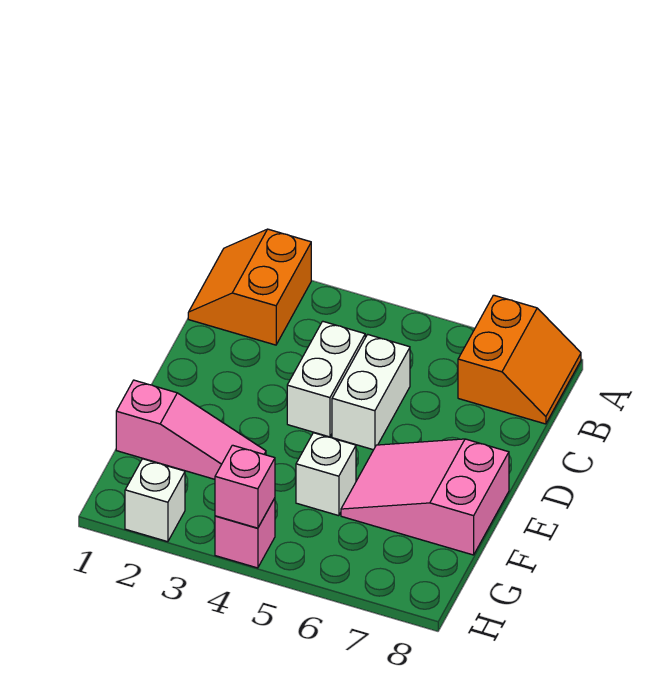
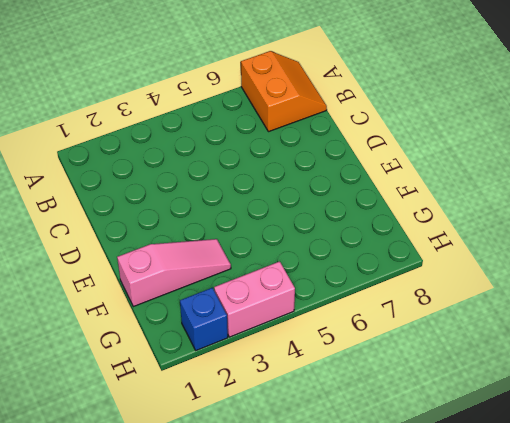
blue 1x1 brick [180,288,228,350] -> white 1x1 brick [125,459,185,542]
pink 1x2 brick [214,261,295,337] -> pink 1x1 brick [215,498,275,568]
none -> orange 2x2 slope [188,229,311,345]
none -> white 1x2 brick [287,321,365,437]

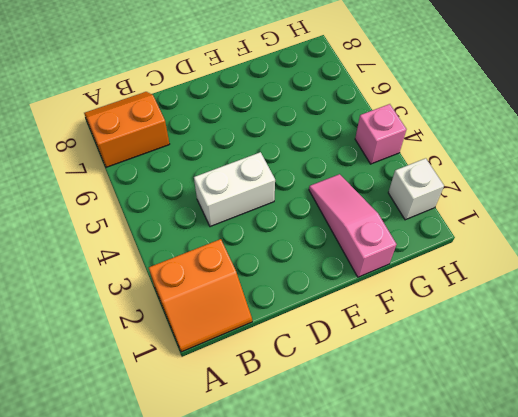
none -> white 1x2 brick [332,334,410,450]
none -> pink 2x3 slope [341,439,509,555]

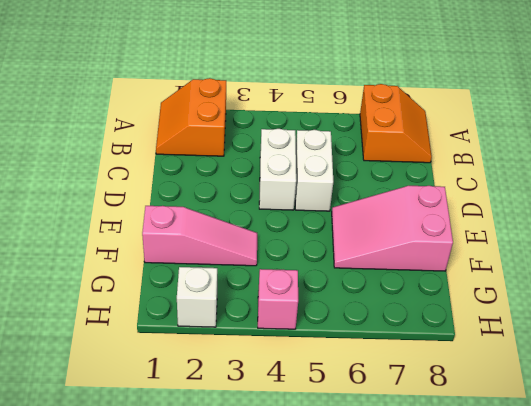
none -> white 1x1 brick [296,433,356,516]
none -> pink 1x1 brick [215,445,275,528]

